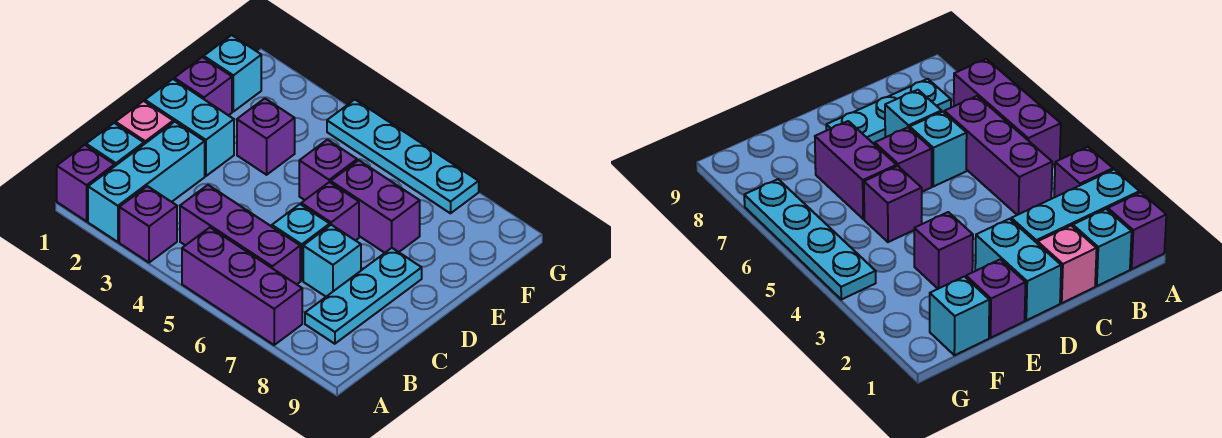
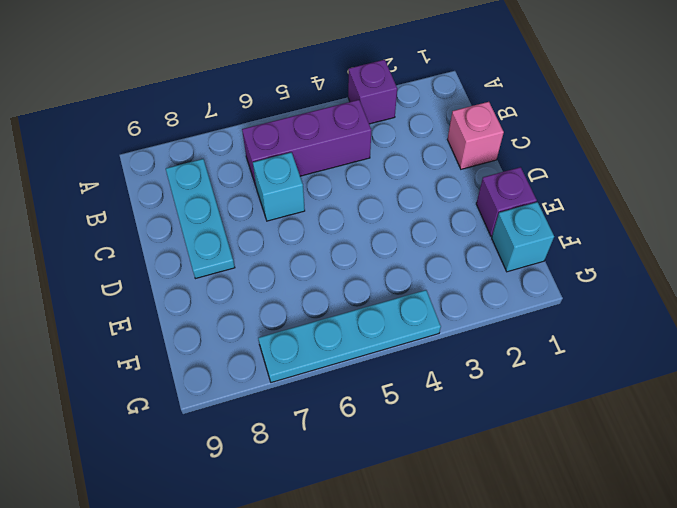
none -> purple 1x1 brick [57,145,115,221]
none -> cyan 1x3 brick [88,122,205,242]
none -> purple 1x3 brick [182,228,302,345]

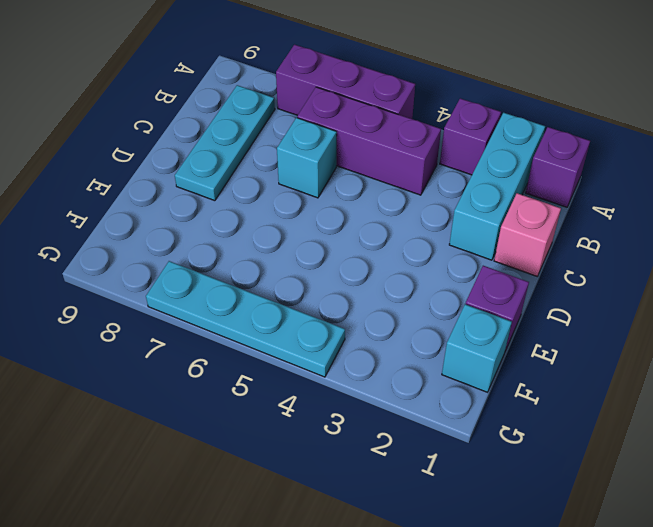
none -> cyan 1x1 brick [86,123,144,166]
none -> cyan 1x1 brick [303,225,361,297]
none -> cyan 1x2 brick [145,79,234,176]

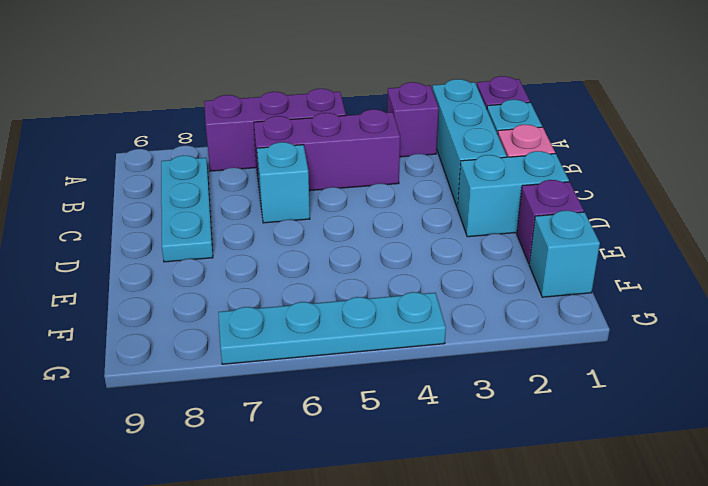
none -> cyan 1x1 brick [303,225,361,297]
none -> purple 1x1 brick [301,182,359,241]
none -> purple 1x1 brick [237,98,295,175]

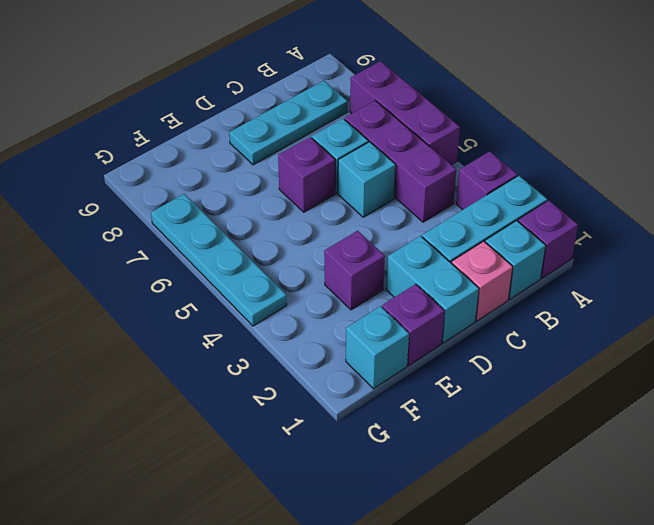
cyan 1x1 brick [338,142,396,217] -> cyan 1x1 brick moved to [303,225,361,297]
none -> purple 1x1 brick [299,140,357,200]
none -> purple 1x2 brick [331,160,420,253]

